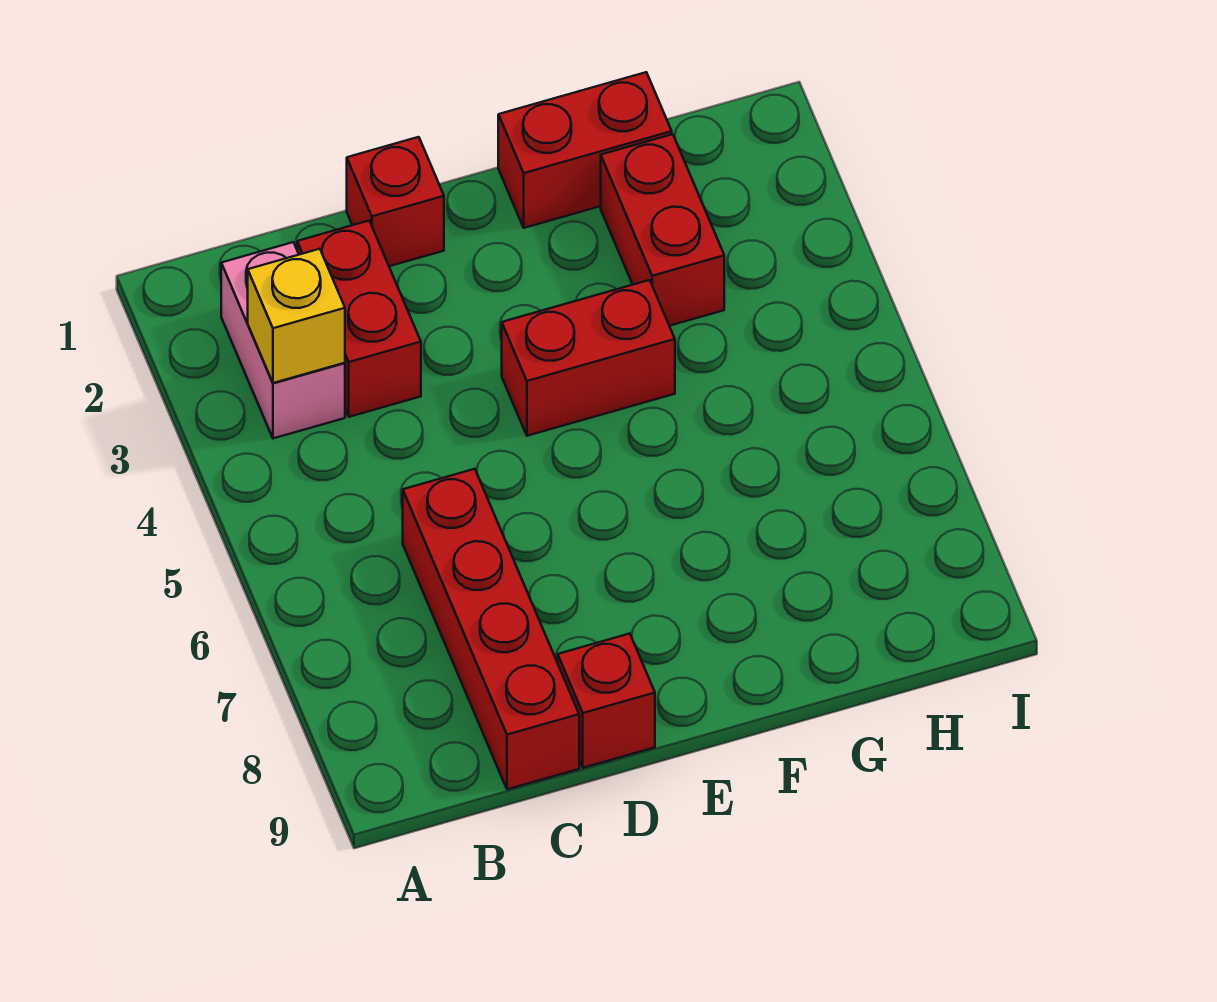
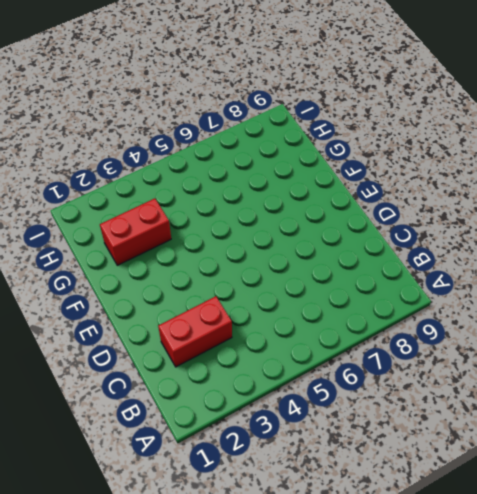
none -> pink 1x2 brick [221,242,345,438]
none -> red 1x4 brick [403,469,579,789]

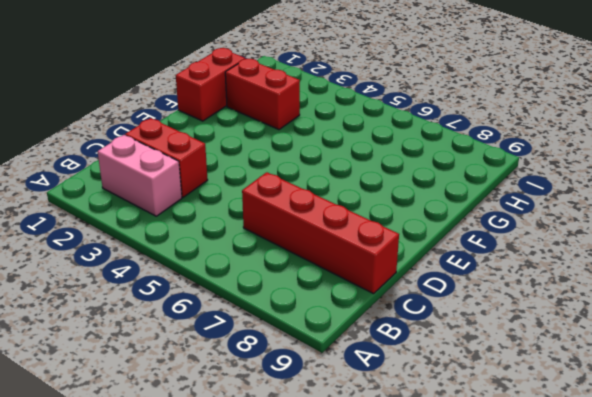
none -> red 1x1 brick [347,137,444,266]
none -> red 1x1 brick [558,634,655,768]

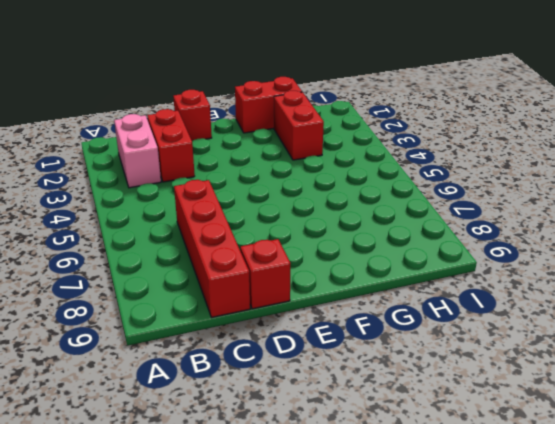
none -> red 1x2 brick [502,280,675,436]
none -> yellow 1x1 brick [248,249,345,383]

